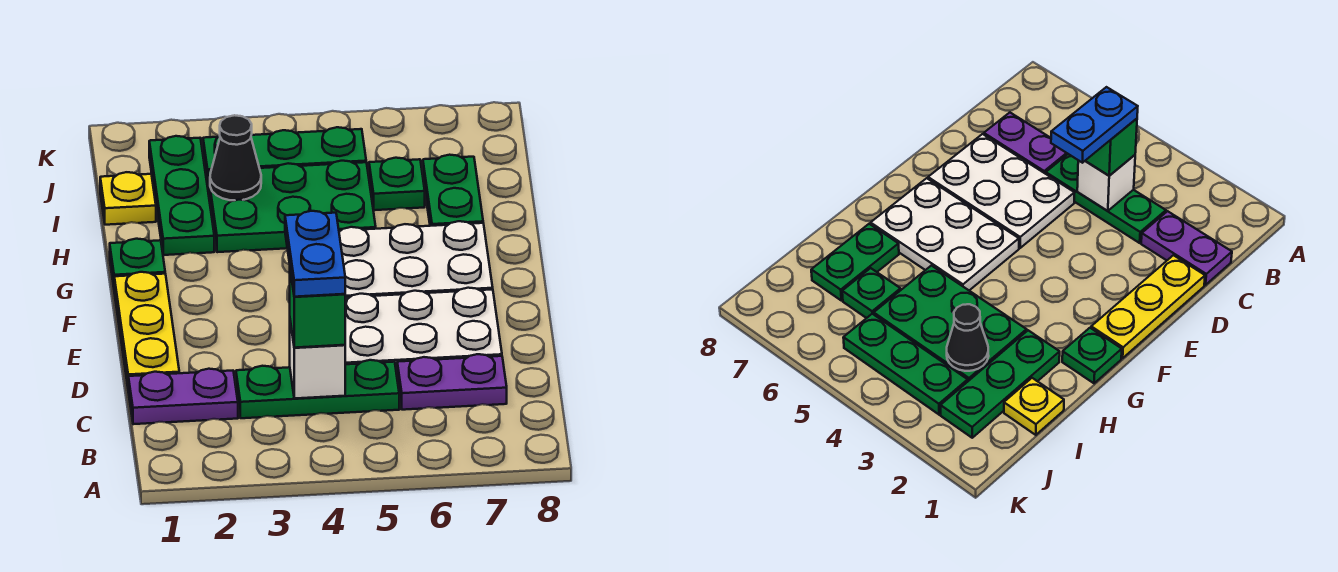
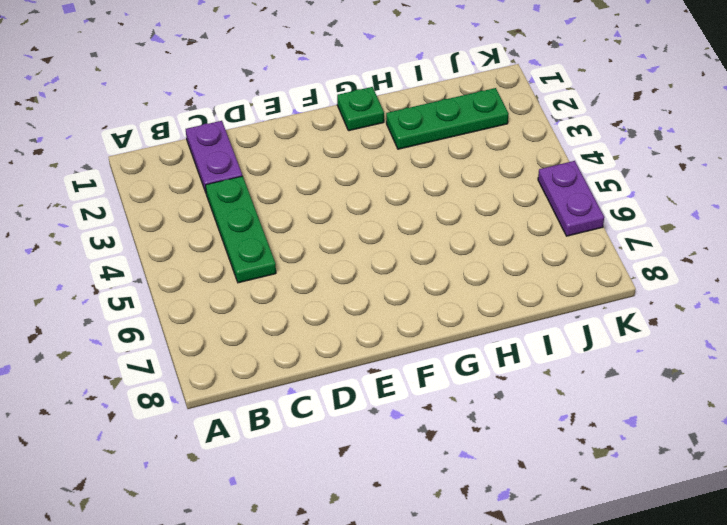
purple 1x2 plate [538,161,604,236] -> purple 1x2 plate moved to [397,354,507,410]
none -> yellow 1x3 plate [114,272,179,386]
none -> white 2x3 plate [345,288,502,374]
none -> white 2x3 plate [339,221,493,297]

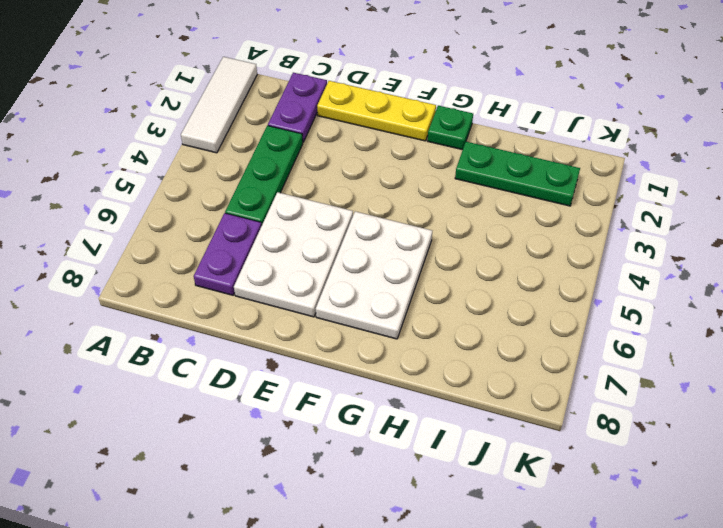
white 1x3 tile [181,57,257,153] -> none
none -> green 2x3 plate [208,161,376,252]
none -> green 1x2 plate [423,155,483,226]
none -> yellow 1x1 plate [100,172,156,225]

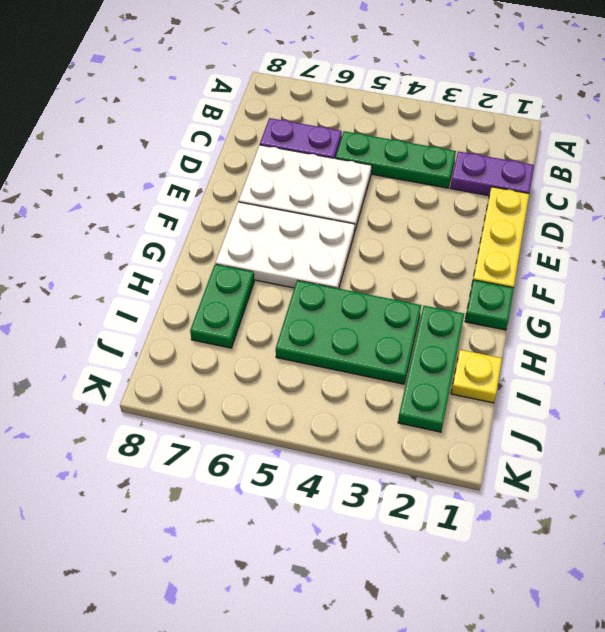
none -> green 1x1 plate [369,158,425,210]
none -> green 1x3 plate [203,127,366,185]
none -> white 1x1 brick [290,321,345,398]

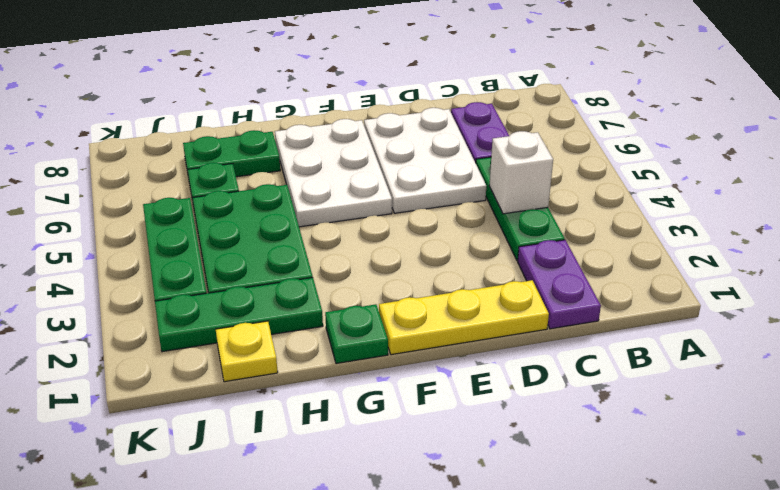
none -> black 1x1 cone [210,115,261,200]
none -> green 1x1 brick [290,271,345,348]
none -> blue 1x2 plate [285,211,345,297]

